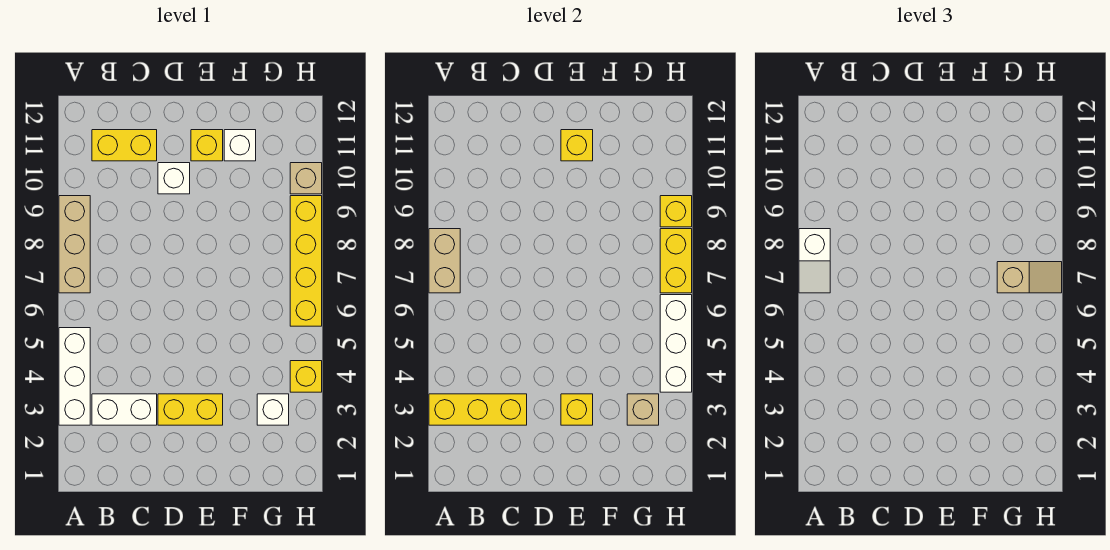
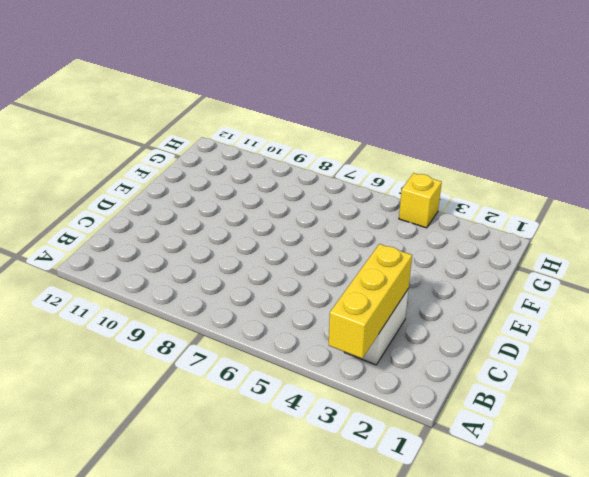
none -> white 1x3 brick [59,328,90,425]
none -> tan 1x3 brick [59,196,90,293]
none -> yellow 1x2 brick [92,130,157,161]

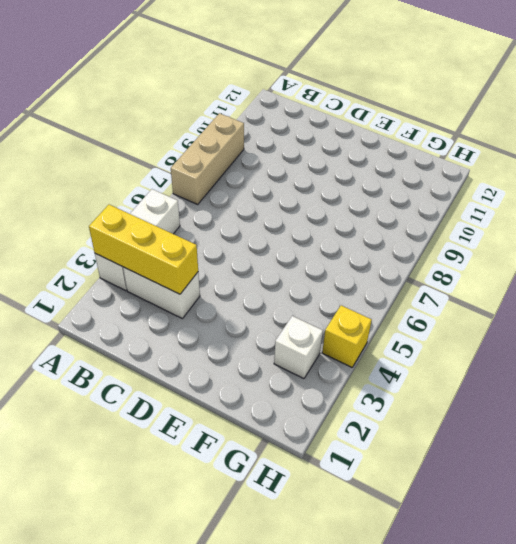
none -> yellow 1x2 brick [92,130,157,161]
none -> yellow 1x2 brick [158,394,223,425]
none -> white 1x1 brick [158,163,190,194]

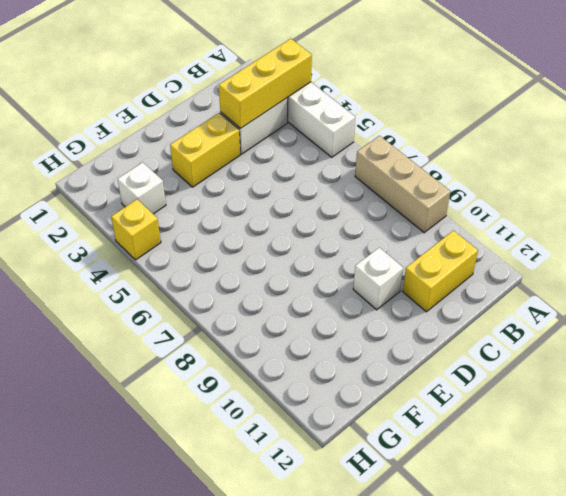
none -> yellow 1x1 brick [191,130,223,161]
none -> white 1x1 brick [224,130,256,161]
none -> yellow 1x4 brick [290,196,322,326]

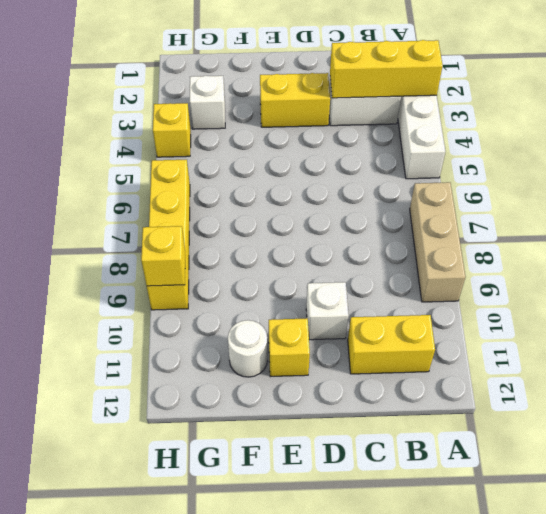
white 1x1 round brick [228,320,267,377] -> white 1x1 brick [224,130,256,161]
none -> tan 1x1 brick [290,163,322,194]
none -> tan 1x2 brick [429,229,460,293]
none -> yellow 1x1 brick [561,394,593,425]

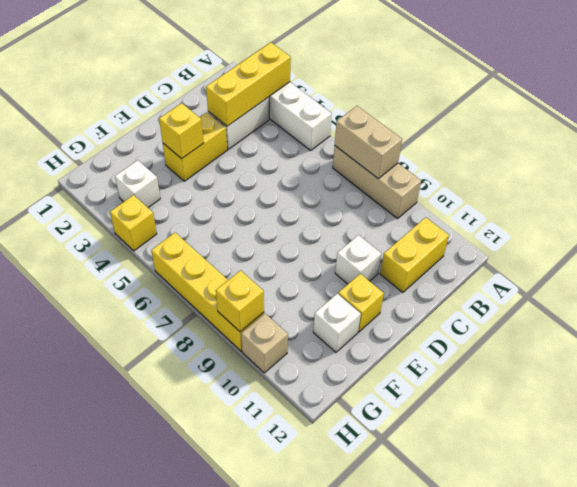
none -> yellow 1x1 brick [561,130,593,161]
none -> tan 1x1 brick [627,394,659,425]
none -> white 1x3 brick [660,295,692,392]

